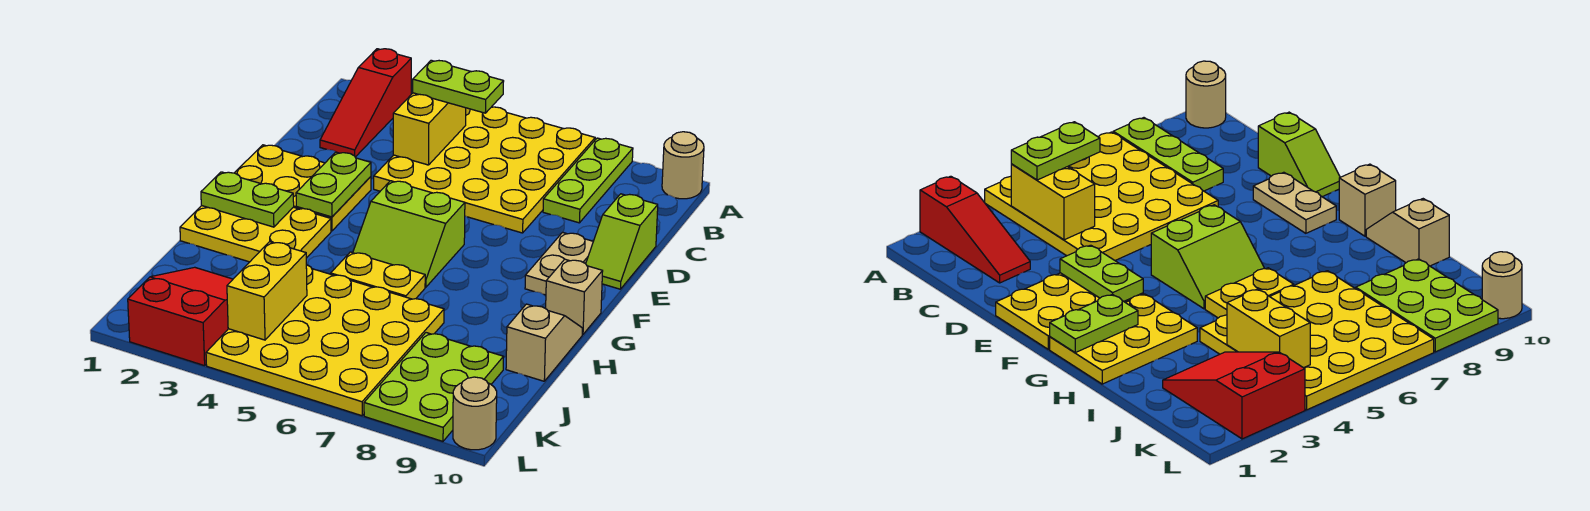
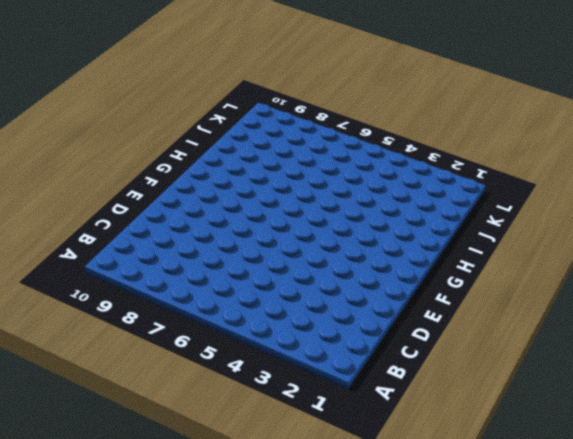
none -> red 1x3 slope [320,49,411,157]
none -> yellow 4x4 plate [374,107,595,233]
none -> lime 1x3 plate [543,138,633,223]

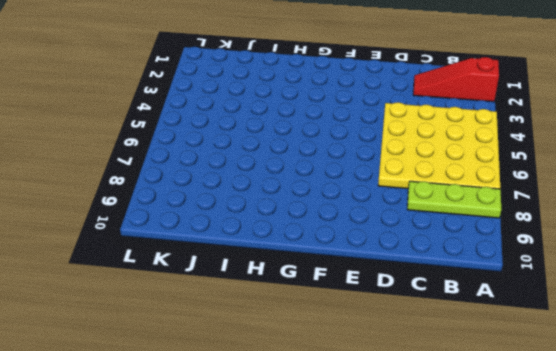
none -> tan 1x1 round brick [662,132,704,199]
none -> lime 1x2 slope [586,194,658,289]
none -> yellow 2x3 plate [235,145,371,231]

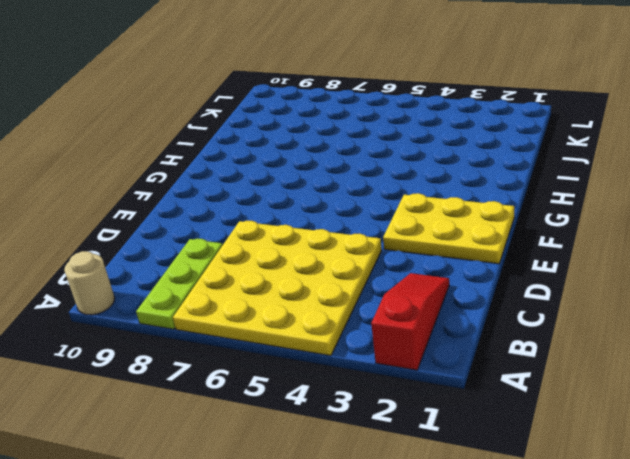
none -> lime 1x2 slope [586,194,658,289]
none -> tan 1x2 plate [525,232,593,295]
none -> lime 2x2 slope [353,181,465,287]

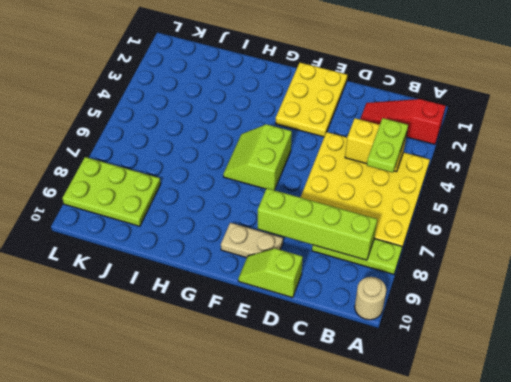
lime 1x4 brick [258,188,377,260] -> none
none -> yellow 2x3 plate [180,206,331,262]
none -> tan 1x1 brick [546,259,603,335]
none -> yellow 1x2 plate [331,252,425,299]

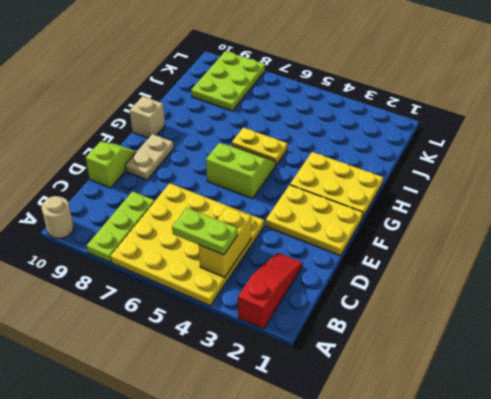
none -> tan 1x2 slope [506,304,582,381]
none -> yellow 4x4 plate [206,265,444,416]
none -> red 2x3 slope [128,267,233,366]

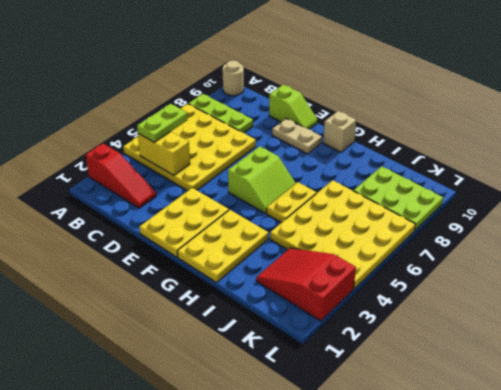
none -> tan 1x2 slope [506,304,582,381]
none -> tan 1x1 round brick [453,377,497,450]
none -> lime 1x2 plate [296,152,371,217]

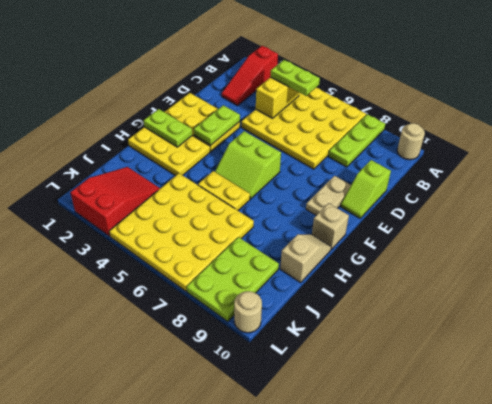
none -> yellow 1x2 brick [227,242,307,340]

